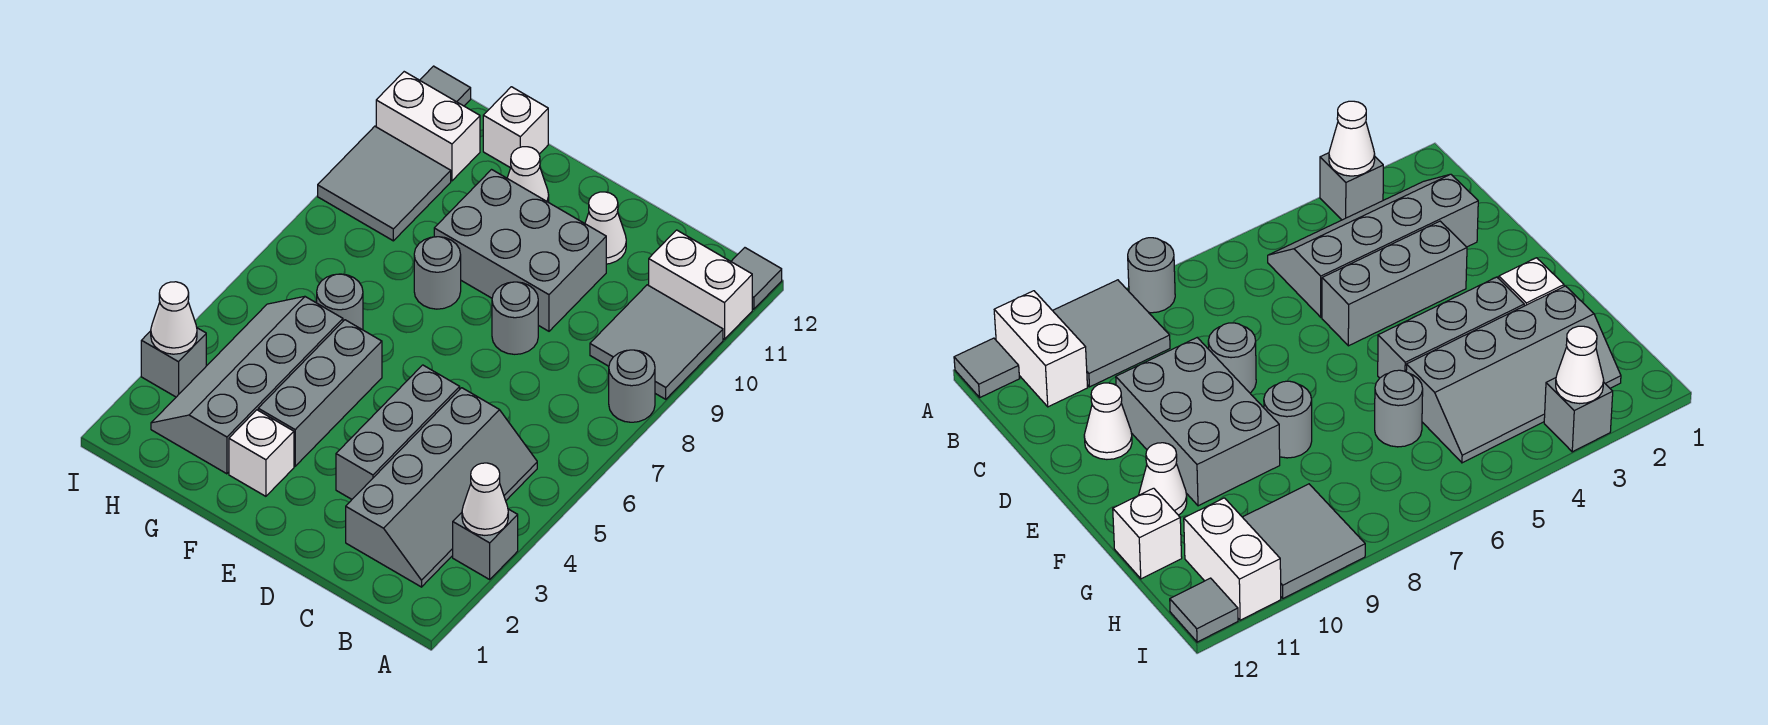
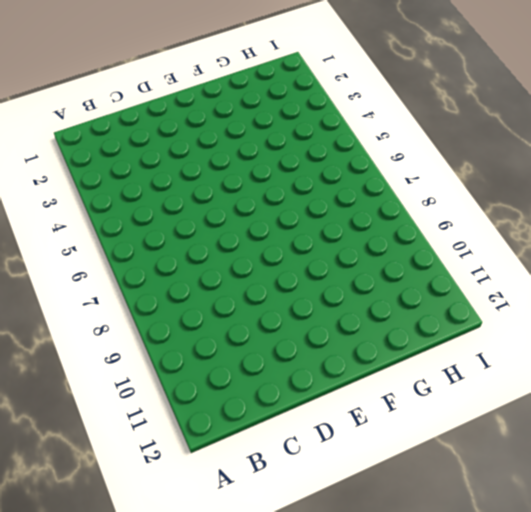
none -> grey 1x1 brick [453,509,518,579]
none -> grey 1x1 round brick [609,350,655,422]
none -> grey 2x2 tile [590,285,723,399]

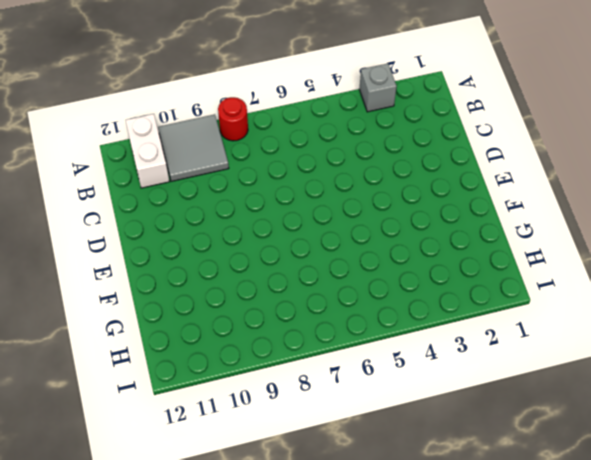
red 1x1 round brick [218,97,248,141] -> grey 1x1 round brick [609,350,655,422]
none -> grey 1x1 tile [731,248,782,309]
none -> grey 2x4 slope [346,388,537,587]
none -> grey 1x3 brick [336,365,460,499]

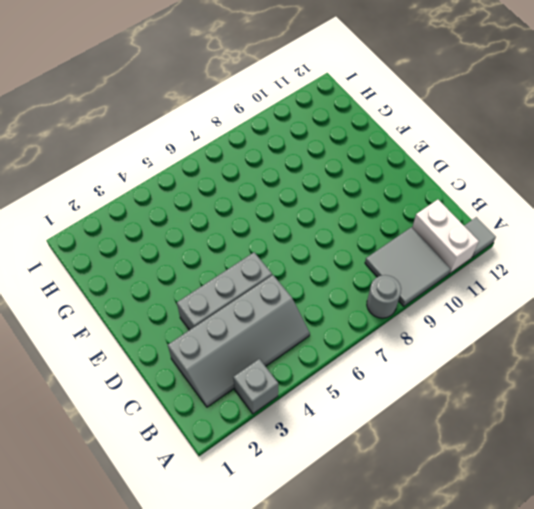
none -> grey 1x1 round brick [492,282,538,354]
none -> grey 2x3 brick [434,170,606,331]
none -> white 1x1 cone [585,192,626,264]

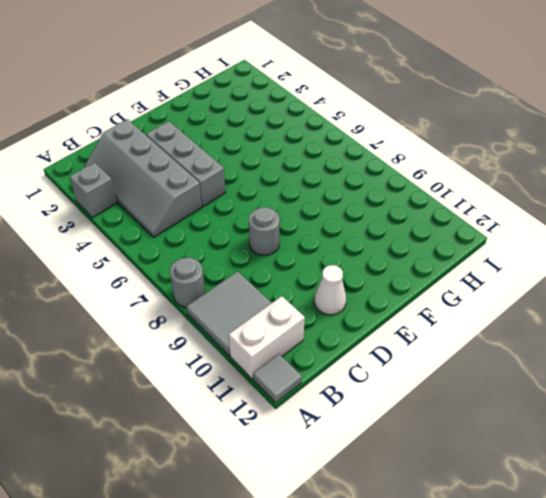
none -> grey 2x3 brick [434,170,606,331]
none -> white 1x1 brick [229,410,294,496]
none -> grey 1x3 brick [258,320,382,466]

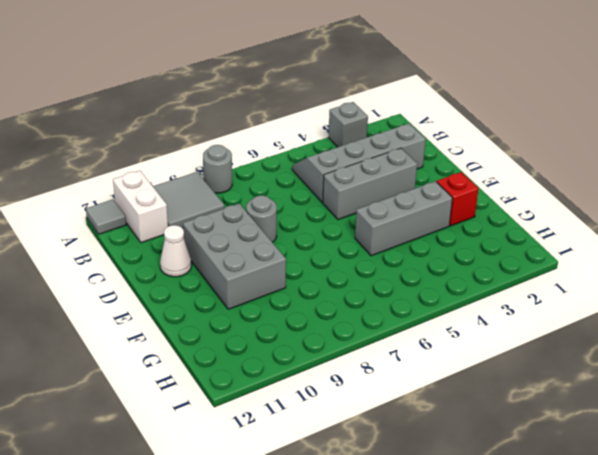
red 1x1 brick [437,172,479,226] -> white 1x1 brick [229,410,294,496]
none -> grey 1x1 round brick [414,237,461,309]
none -> white 1x1 cone [507,147,549,202]
none -> grey 2x4 slope [151,297,343,474]

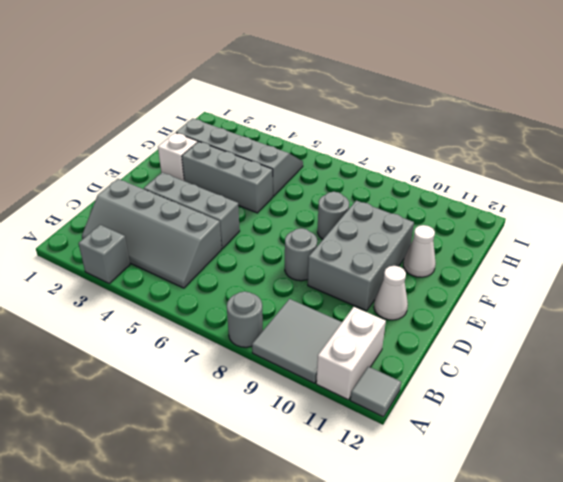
none -> grey 1x1 round brick [317,274,363,330]
none -> white 1x1 brick [483,87,548,168]
none -> grey 2x2 tile [318,126,451,241]

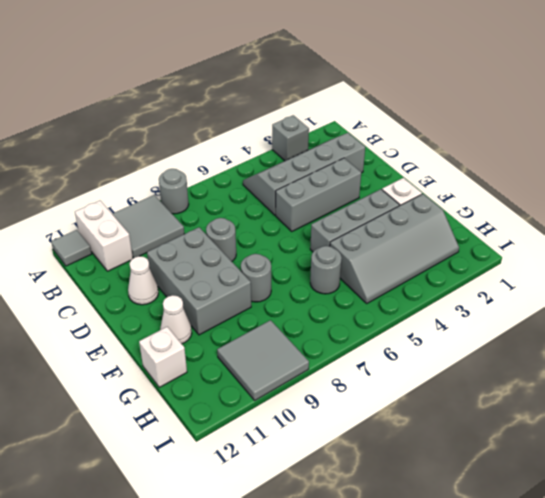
none -> white 1x2 brick [376,72,480,181]
none -> grey 1x1 brick [141,328,206,397]
none -> grey 1x1 tile [420,66,471,106]

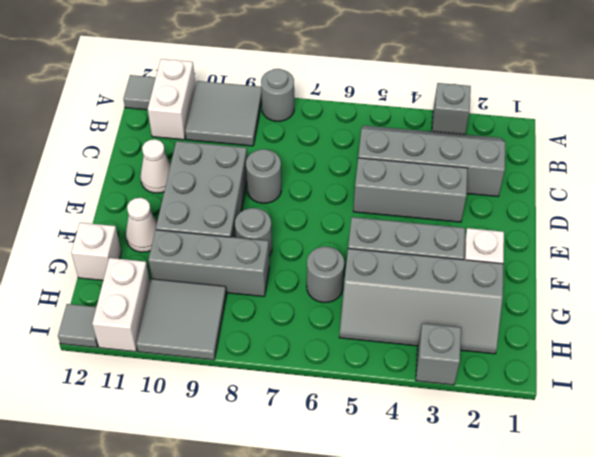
grey 1x3 brick [148,230,269,297] -> none
none -> white 1x1 cone [462,463,508,535]
none -> white 1x1 cone [151,282,197,354]

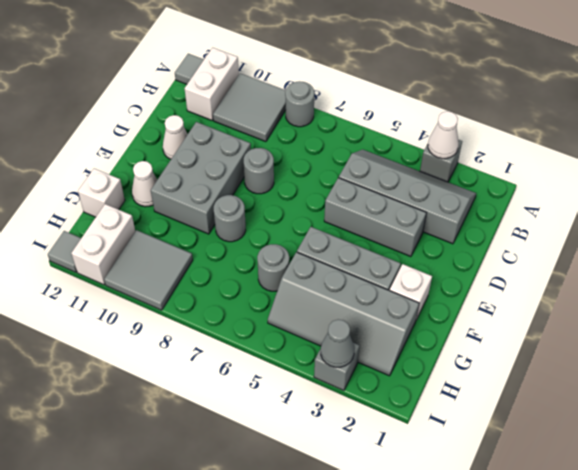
grey 1x1 cone [321,320,354,367] -> white 1x1 cone [151,282,197,354]

